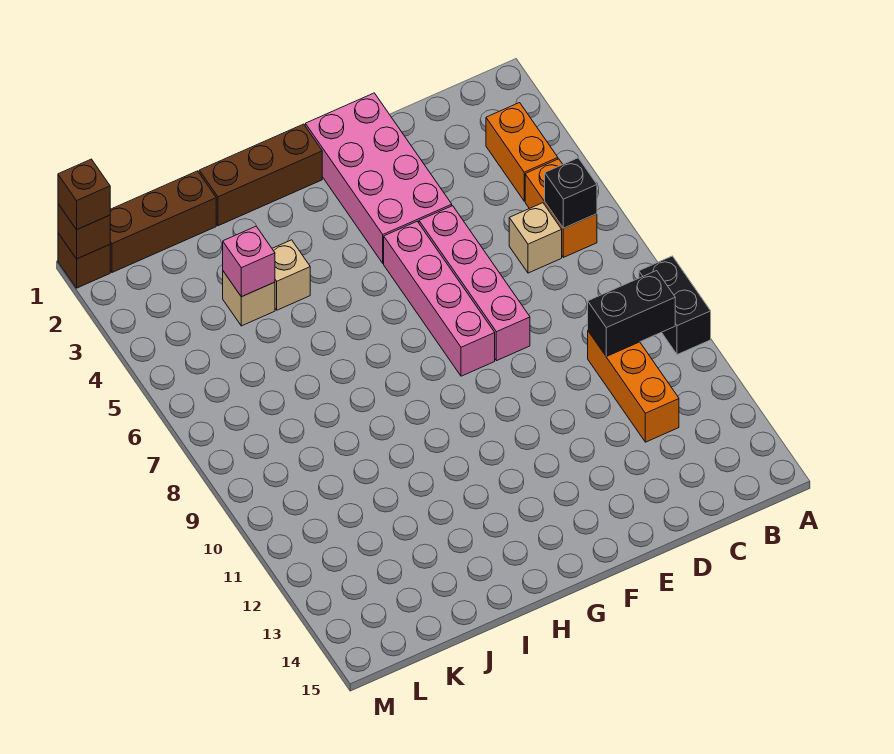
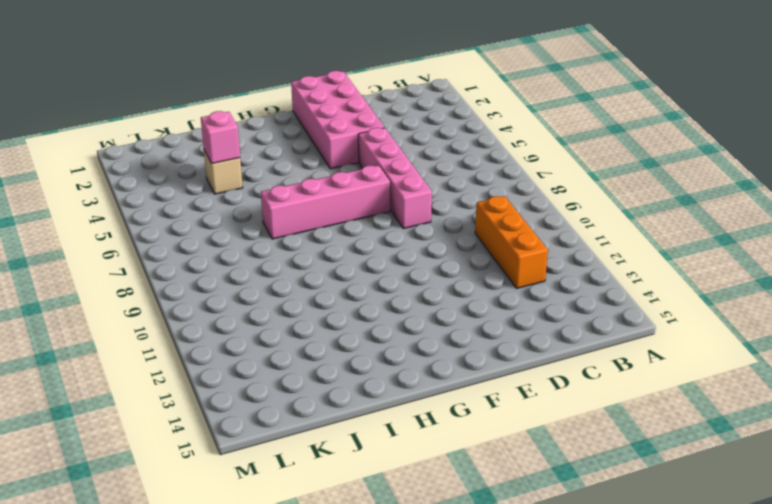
pink 1x4 brick [261,165,390,239] -> pink 1x4 brick turned to [384,222,495,376]
none -> black 1x2 brick [639,256,711,355]
none -> orange 1x2 brick [486,103,558,201]
none -> orange 1x2 brick [525,159,597,257]

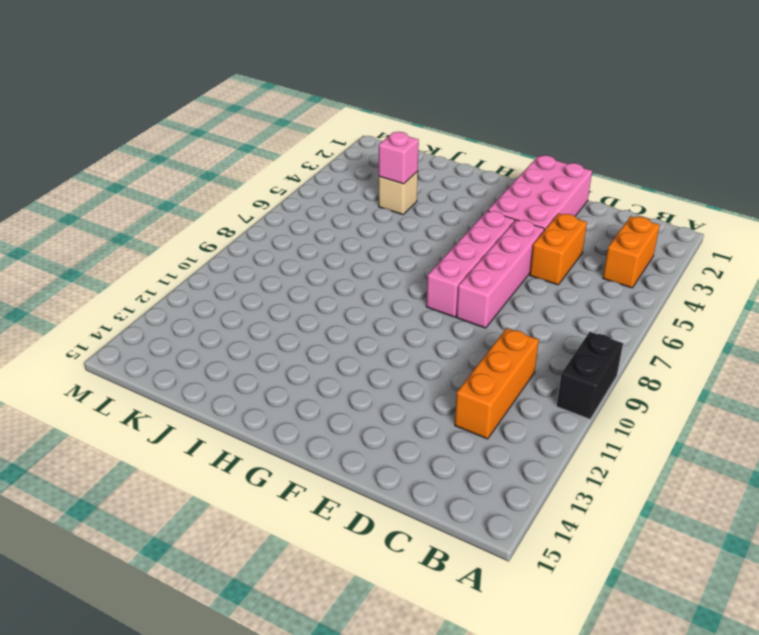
orange 1x2 brick [530,214,587,285] -> orange 1x2 brick moved to [525,159,597,257]
none -> tan 1x1 brick [509,203,562,273]
none -> brown 1x3 brick [199,124,322,226]
none -> tan 1x1 brick [272,240,310,310]

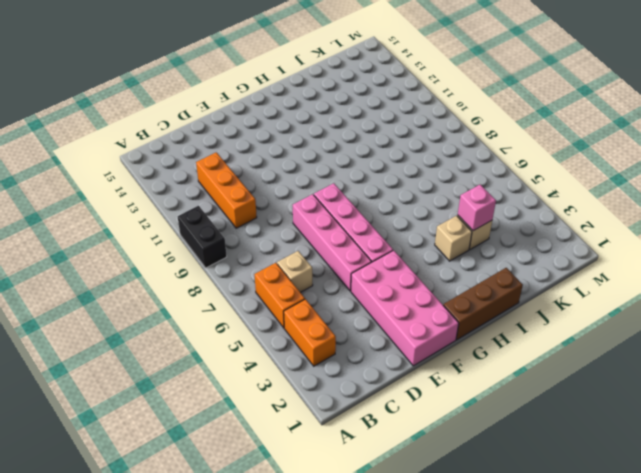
none -> brown 1x3 brick [110,171,216,272]
none -> brown 1x1 brick [58,233,110,288]
none -> black 1x1 brick [545,158,597,228]

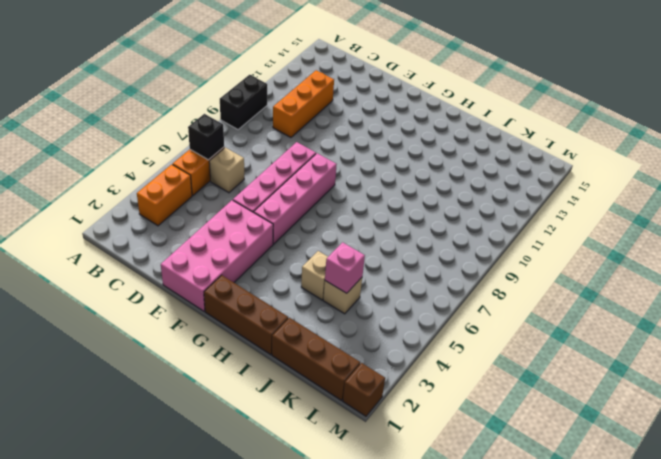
none -> black 1x2 brick [588,271,675,356]
none -> brown 1x1 brick [58,204,110,259]
none -> brown 1x1 brick [58,159,110,230]

